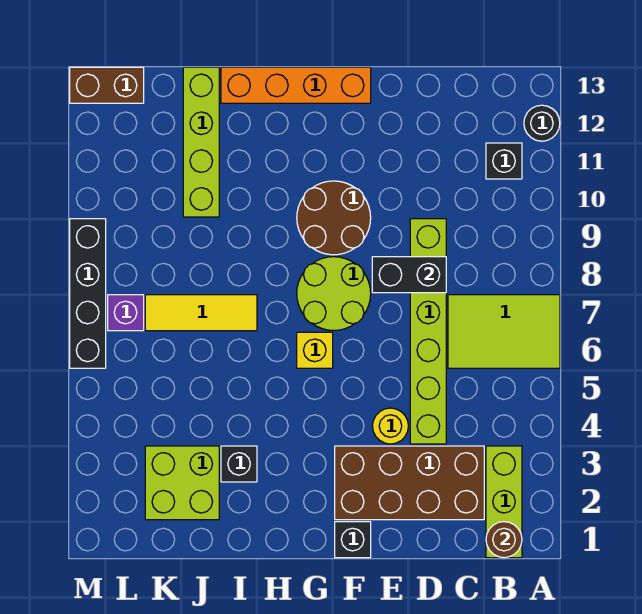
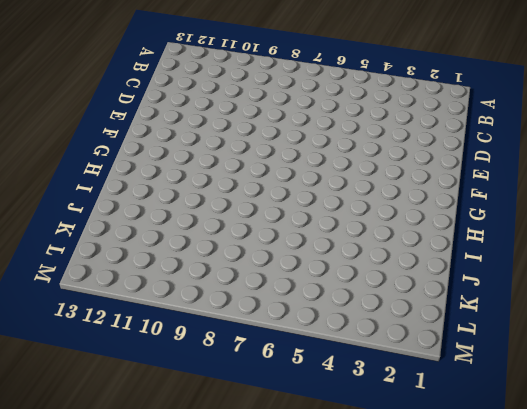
none -> lime 2x3 tile [448,295,560,368]
none -> black 1x1 round brick [524,105,560,141]
none -> lime 1x3 brick [486,446,522,558]

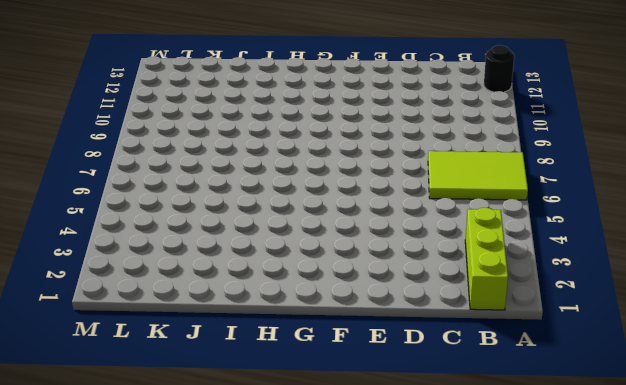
none -> black 1x1 brick [486,143,522,179]
none -> brown 2x4 brick [335,446,484,520]
none -> lime 1x6 brick [410,219,446,444]

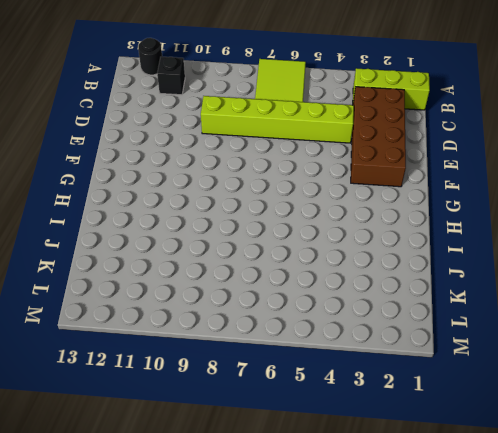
none -> yellow 1x1 round brick [373,408,408,444]
none -> black 1x1 brick [335,522,371,558]
none -> lime 2x2 round brick [297,257,371,331]

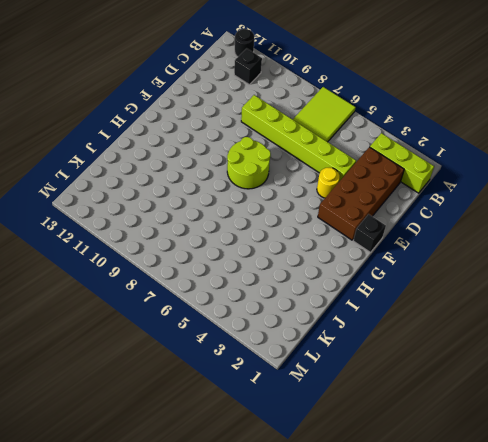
none -> brown 2x2 round brick [297,181,371,255]
none -> orange 1x4 brick [221,67,371,103]
none -> yellow 1x1 brick [297,332,333,368]

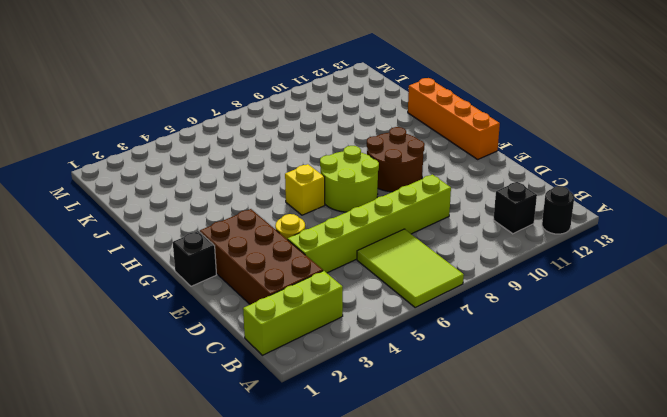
none -> black 1x1 brick [221,446,257,482]
none -> yellow 1x3 tile [145,295,257,331]
none -> lime 2x2 brick [145,446,219,520]

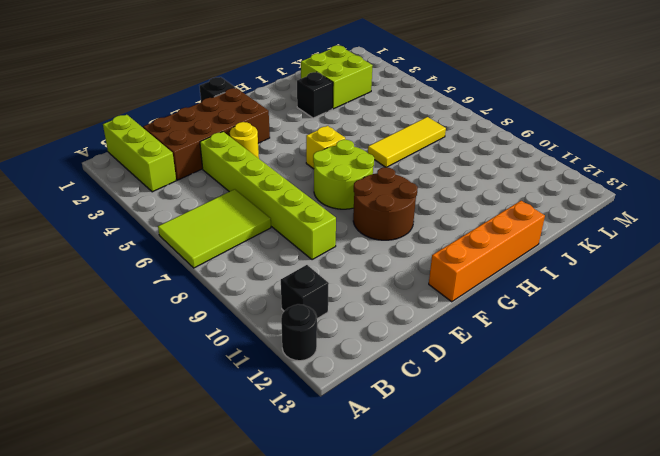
none -> lime 1x4 brick [183,67,219,217]
none -> purple 1x1 brick [108,295,144,331]
none -> brown 1x2 brick [70,67,144,103]

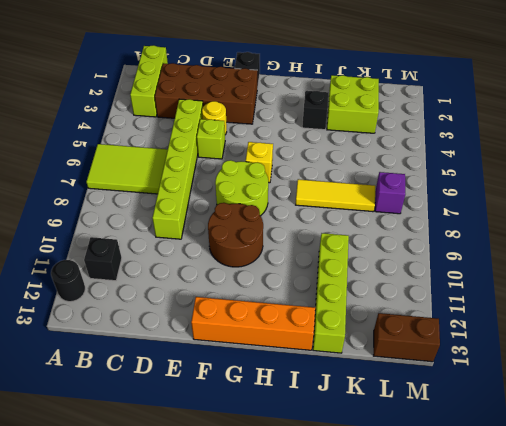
lime 1x1 brick [197,119,225,159] -> none
none -> black 1x4 brick [70,219,106,368]
none -> brown 1x1 round brick [486,522,522,558]
none -> black 1x2 brick [372,257,446,293]

